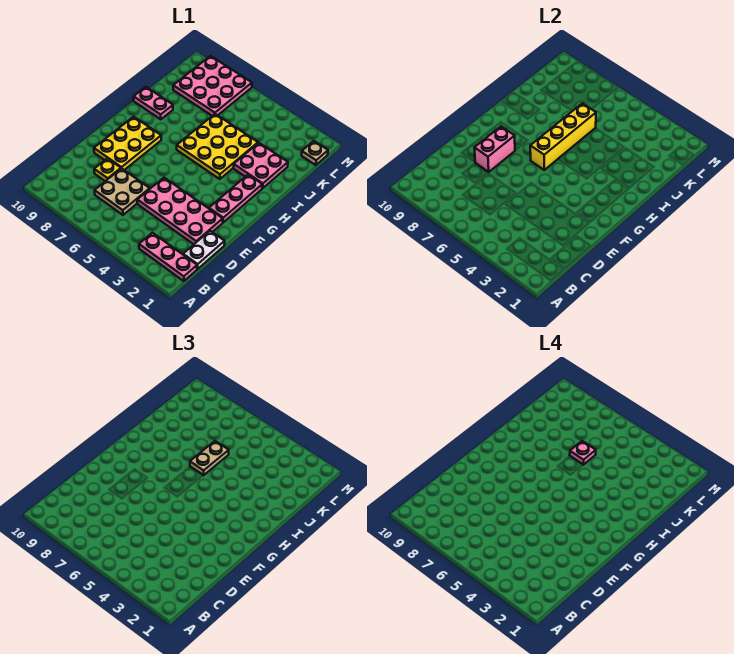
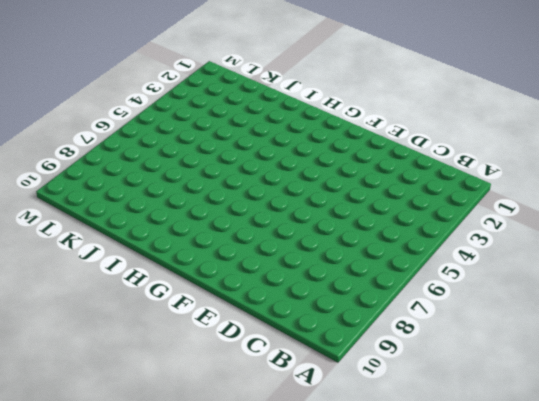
none -> pink 1x3 plate [139,233,197,281]
none -> white 1x2 plate [183,231,225,269]
none -> tan 2x2 plate [95,168,150,215]

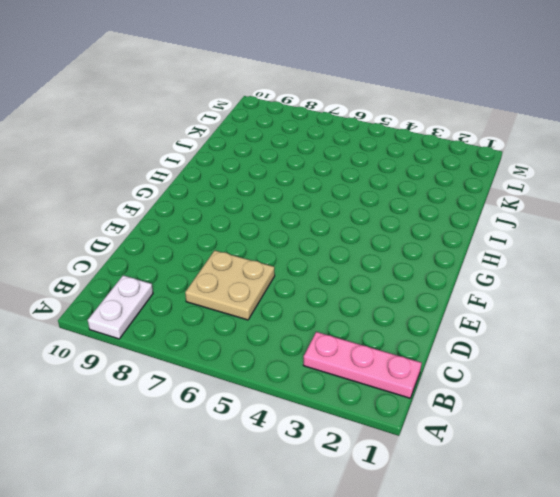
white 1x2 plate [88,275,153,339] -> white 1x2 plate moved to [183,231,225,269]
none -> pink 2x4 plate [137,178,223,244]
none -> yellow 1x1 plate [94,158,121,181]
none -> yellow 2x3 plate [94,117,161,170]

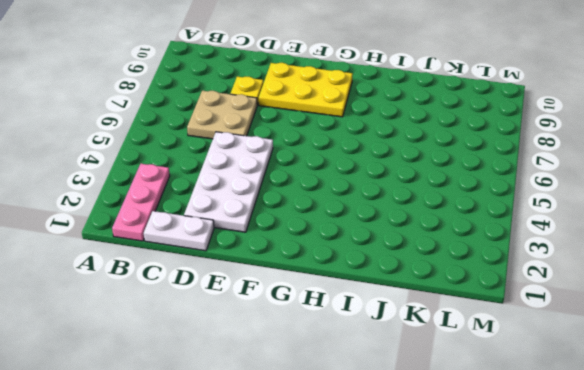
white 2x4 plate [184,132,273,232] -> pink 2x4 plate [137,178,223,244]
none -> pink 1x3 plate [209,175,262,222]
none -> yellow 3x3 plate [177,114,258,179]
none -> pink 2x2 plate [234,143,288,188]

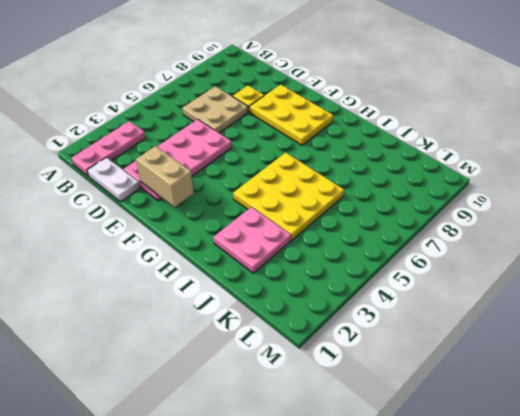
tan 1x2 brick [136,146,193,207] -> none
none -> pink 1x3 plate [209,175,262,222]
none -> pink 1x2 plate [134,87,173,119]
none -> pink 3x3 plate [173,56,252,116]

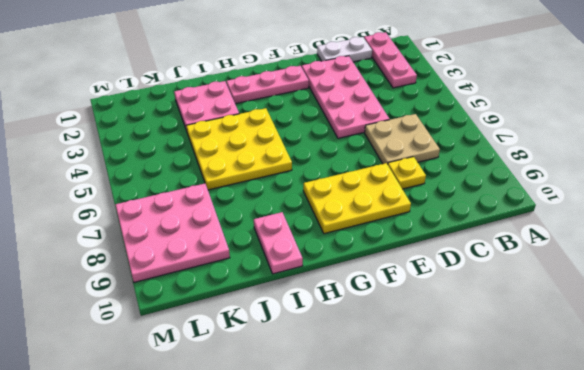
none -> tan 1x1 plate [302,141,328,165]
none -> pink 1x2 brick [475,127,515,172]
none -> yellow 1x4 brick [530,103,596,170]

